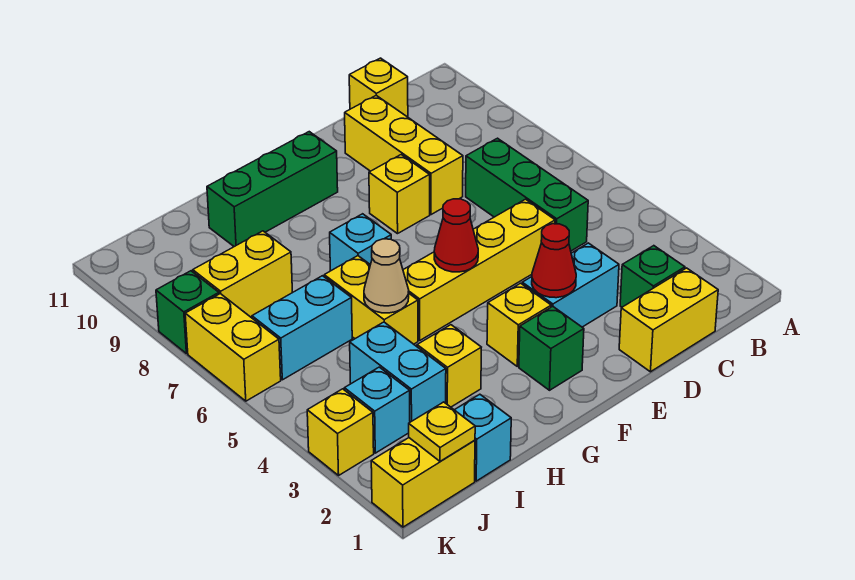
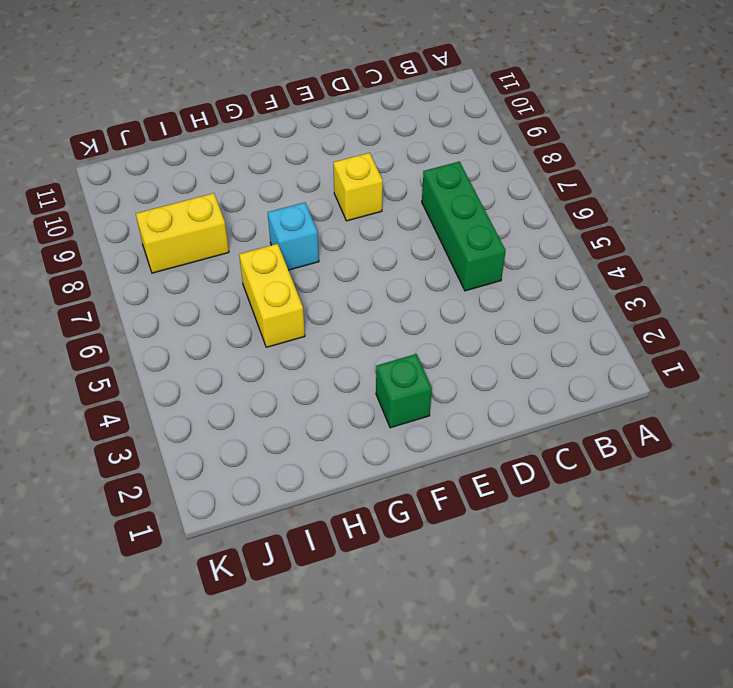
none -> yellow 1x2 brick [619,268,718,372]
none -> green 1x1 brick [620,246,685,307]
none -> yellow 1x1 brick [349,58,408,117]

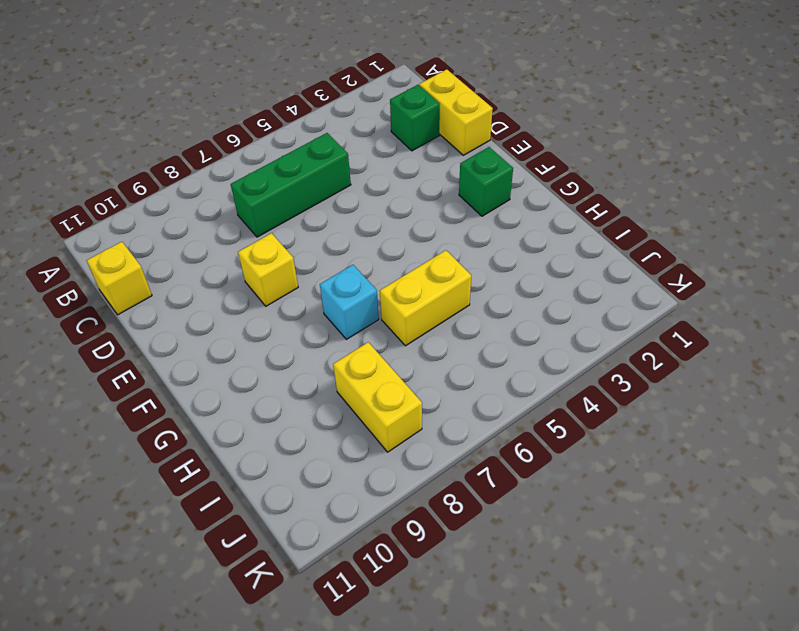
none -> cyan 1x2 brick [522,243,619,327]
none -> yellow 1x4 brick [403,199,555,340]
none -> yellow 1x3 brick [345,95,463,215]

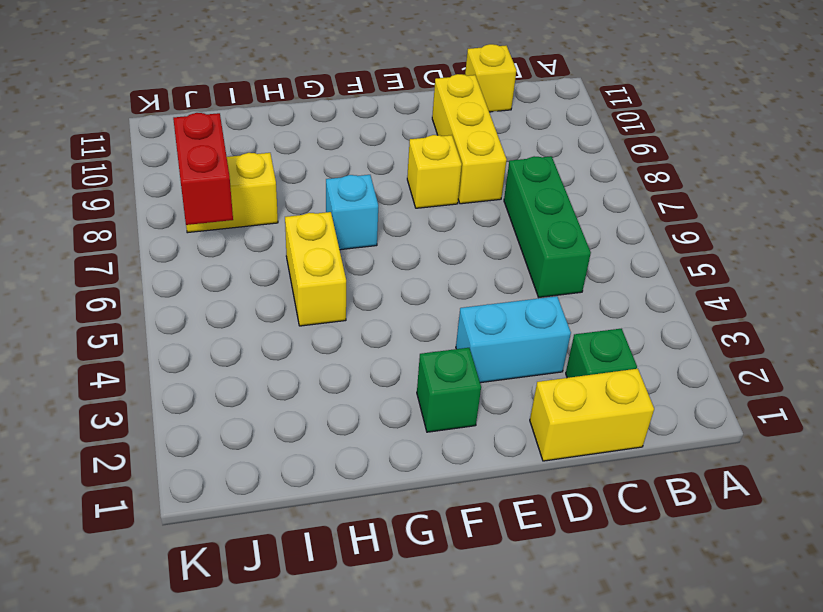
red 1x2 brick [173,113,233,225] -> none
none -> yellow 1x4 brick [403,199,555,340]
none -> yellow 1x1 brick [487,283,551,366]
none -> green 1x3 brick [207,132,338,247]

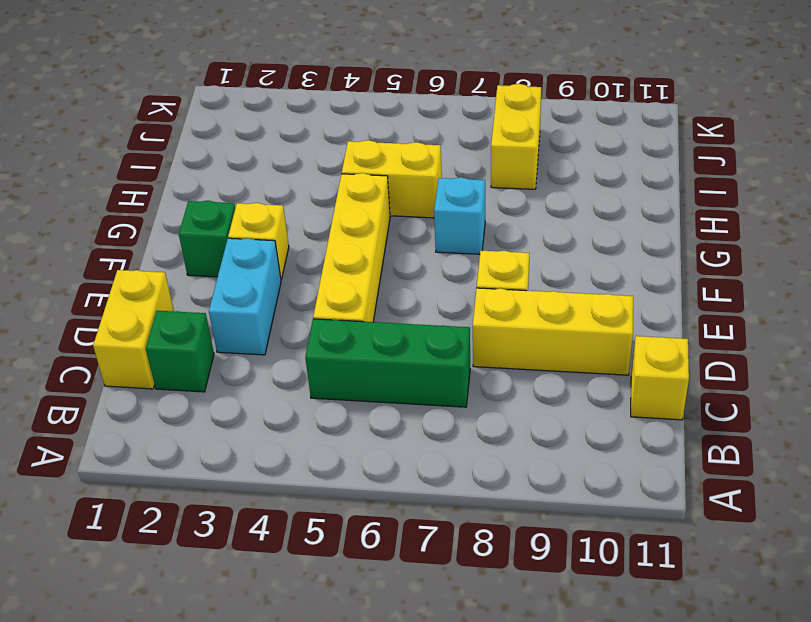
none -> green 1x3 brick [207,132,338,247]
none -> yellow 1x1 brick [417,325,481,407]
none -> cyan 1x1 brick [455,394,511,481]

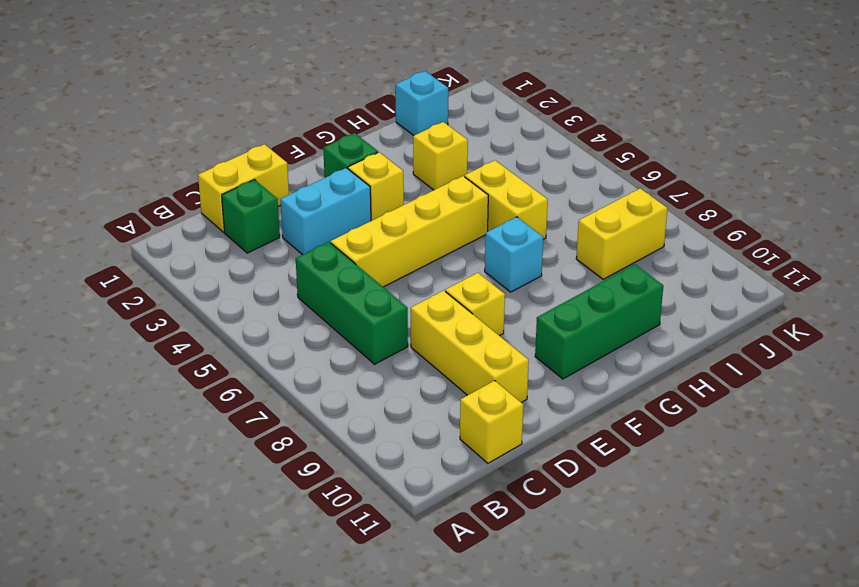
none -> cyan 1x2 brick [350,322,446,422]
none -> cyan 1x2 brick [252,276,352,380]
none -> yellow 1x2 brick [371,438,475,527]

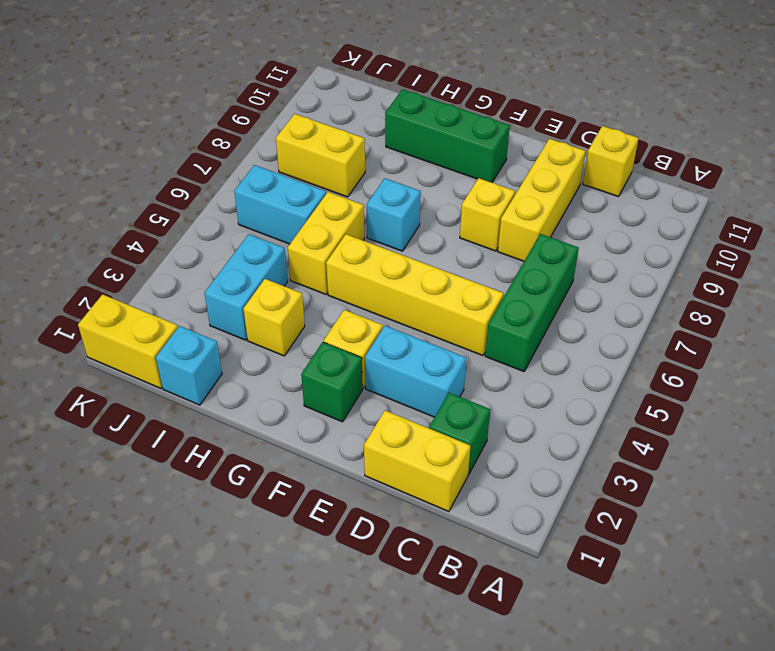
none -> cyan 1x1 brick [344,367,410,453]
none -> yellow 1x1 brick [307,389,374,475]
none -> yellow 1x2 brick [185,294,281,401]

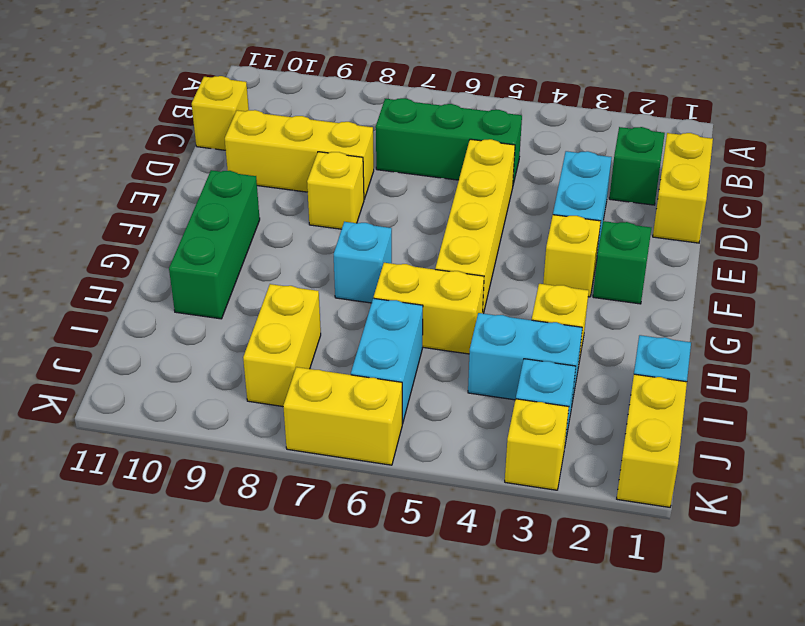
none -> green 1x1 brick [156,271,219,354]
none -> red 1x1 cone [532,224,576,298]
none -> red 1x1 cone [434,199,478,272]

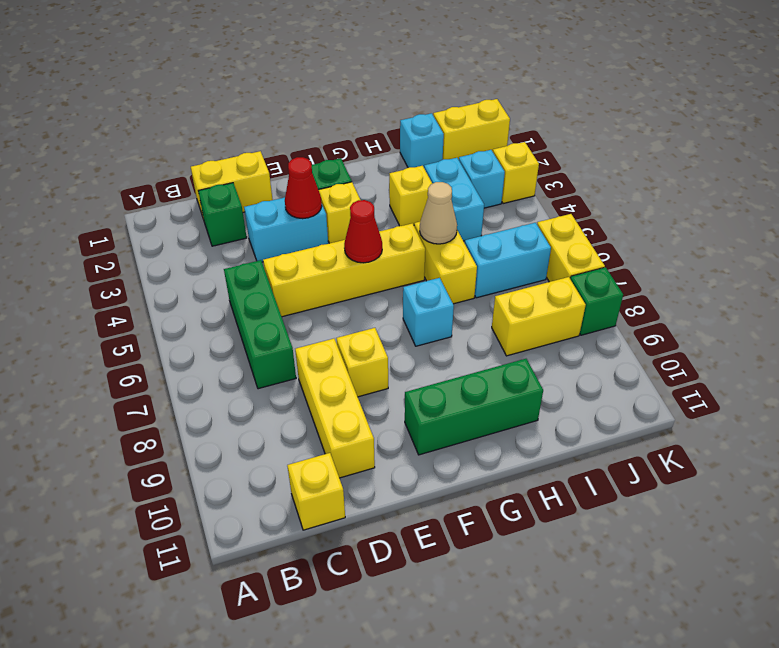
none -> yellow 1x1 plate [409,402,475,461]

